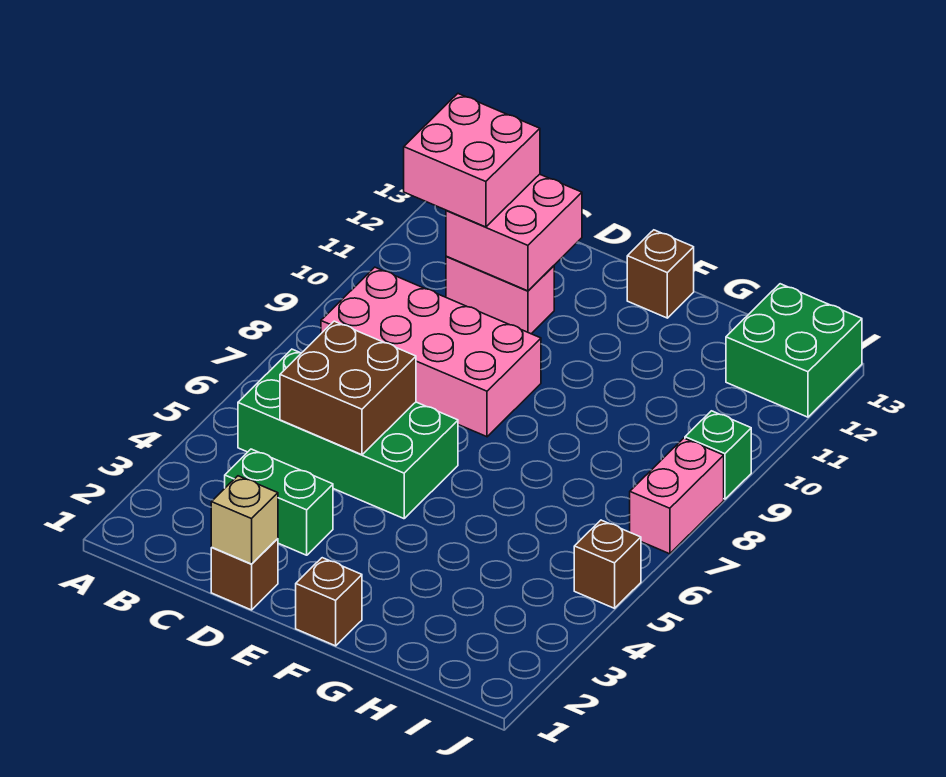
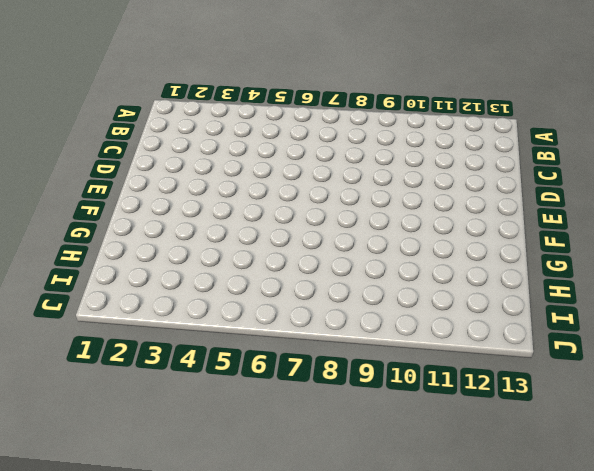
none -> green 2x4 brick [238,349,458,519]
none -> pink 2x4 brick [321,267,541,437]
none -> green 1x2 brick [225,449,333,555]

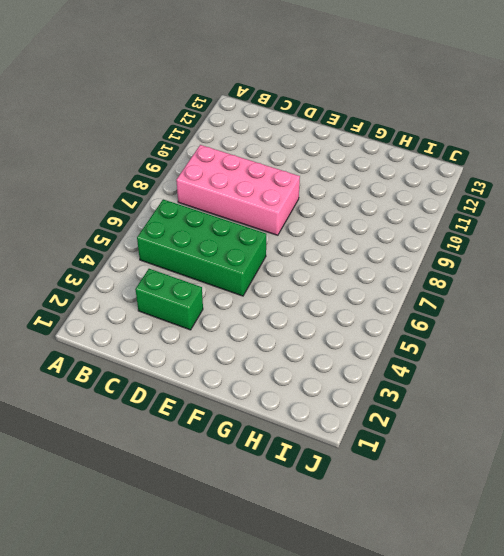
none -> pink 1x2 brick [446,256,554,334]
none -> brown 1x1 brick [211,539,278,610]
none -> brown 1x1 brick [296,558,362,646]

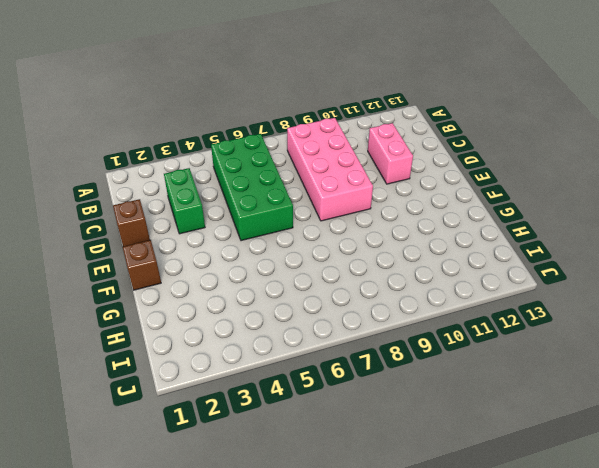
none -> brown 1x1 brick [627,230,694,318]
none -> green 2x2 brick [726,284,862,417]
none -> brown 1x1 brick [574,520,641,608]

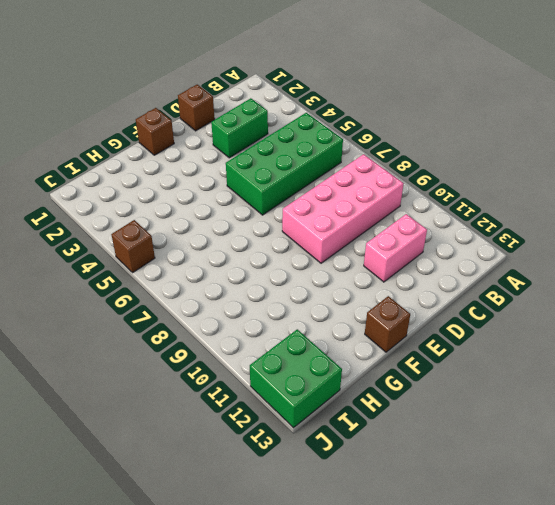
none -> pink 1x2 brick [630,438,724,554]
none -> green 1x1 brick [685,411,751,499]
none -> brown 2x2 brick [280,321,416,455]

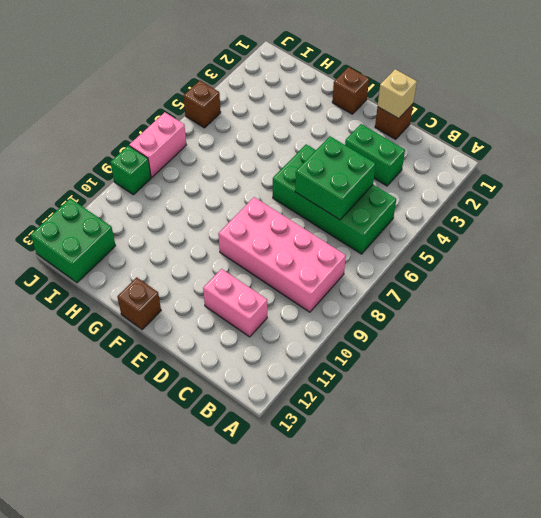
green 2x2 brick [295,136,376,220] -> brown 2x2 brick [280,321,416,455]
none -> pink 2x2 brick [446,174,582,291]
none -> pink 2x2 brick [404,94,540,227]

